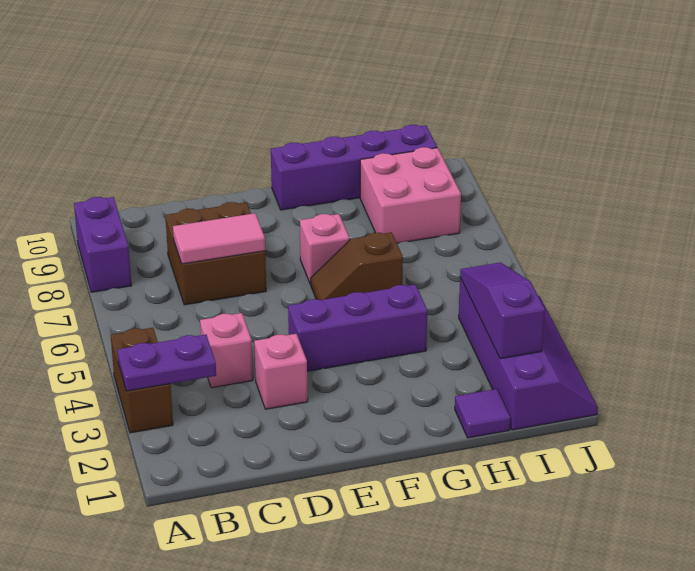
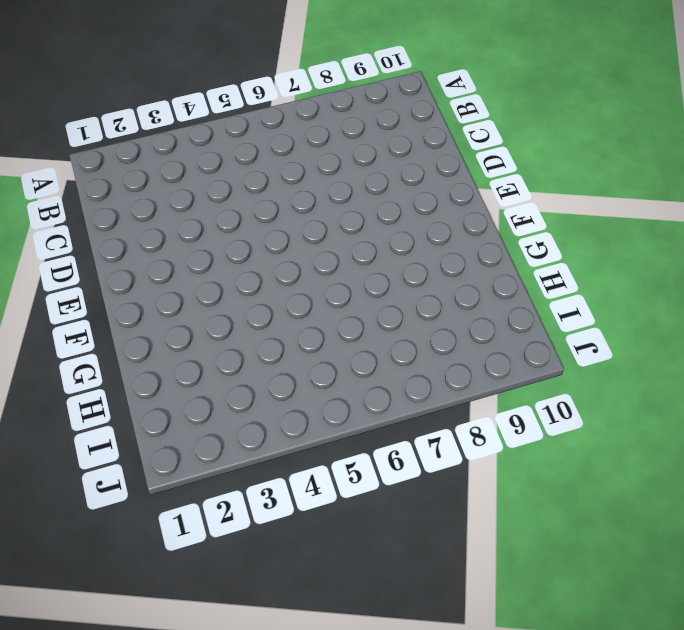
none -> brown 1x2 brick [111,328,173,433]
none -> purple 1x2 brick [74,197,132,292]
none -> pink 1x1 brick [200,313,253,388]

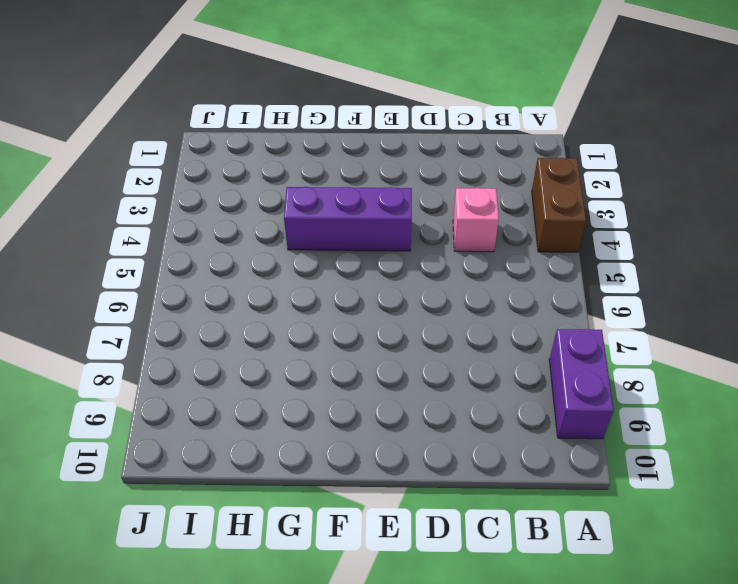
none -> brown 2x2 brick [165,202,266,305]
none -> pink 1x1 brick [254,334,308,409]
none -> brown 1x2 slope [311,232,403,300]

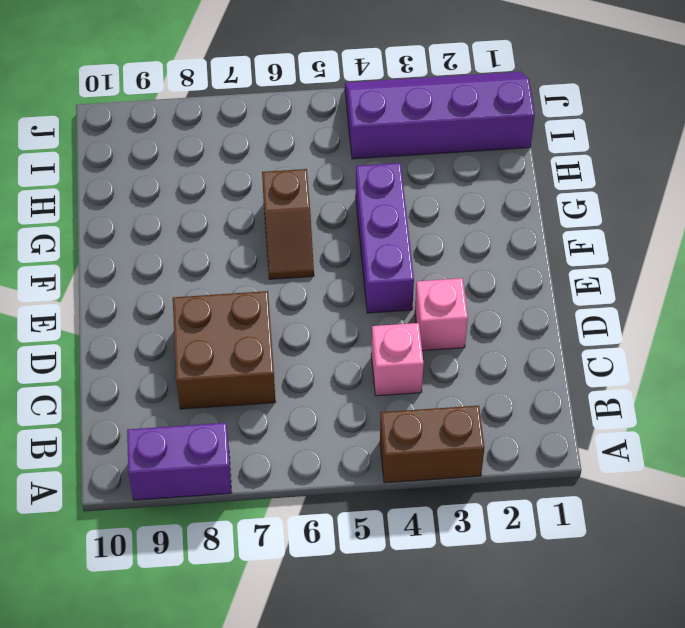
none -> pink 1x1 brick [300,214,350,284]
none -> purple 1x4 brick [271,125,437,210]
none -> purple 1x1 tile [455,389,510,438]

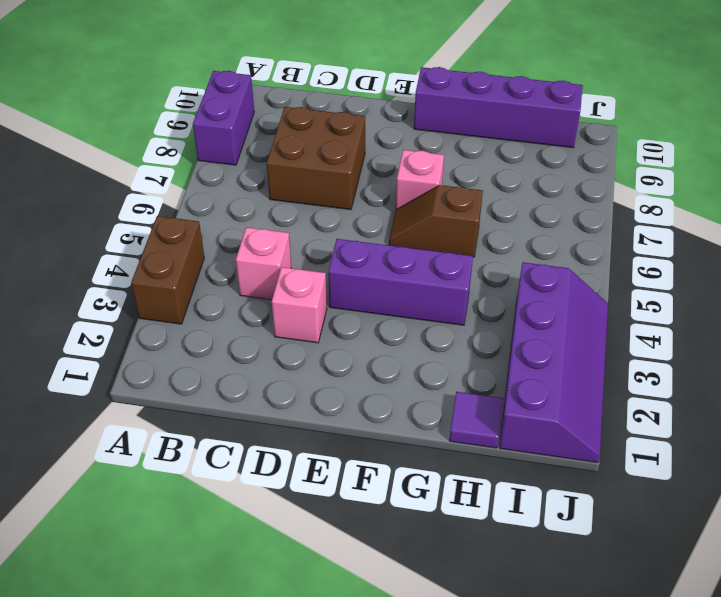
none -> pink 2x2 brick [360,147,461,243]
none -> purple 1x2 plate [117,335,216,391]
none -> pink 1x2 tile [173,213,265,264]

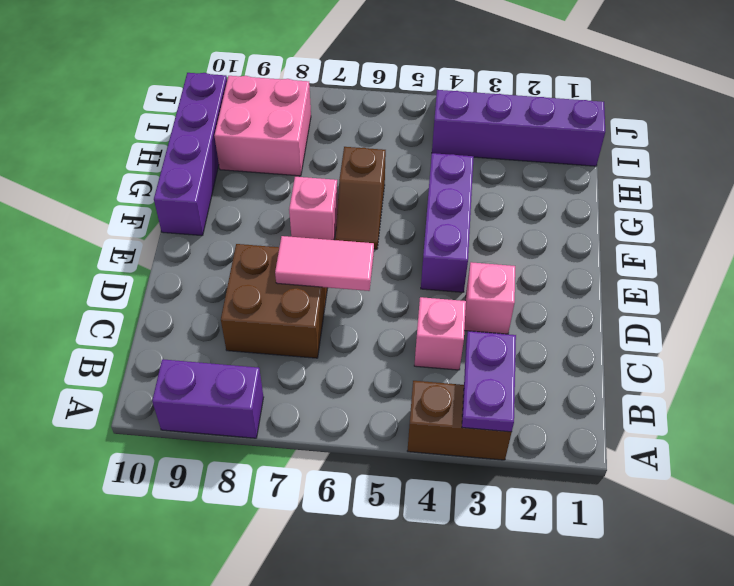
pink 1x2 tile [275,236,374,291] -> pink 1x2 tile turned to [173,213,265,264]
none -> purple 1x1 tile [455,389,510,438]
none -> purple 1x3 slope [460,262,545,359]

